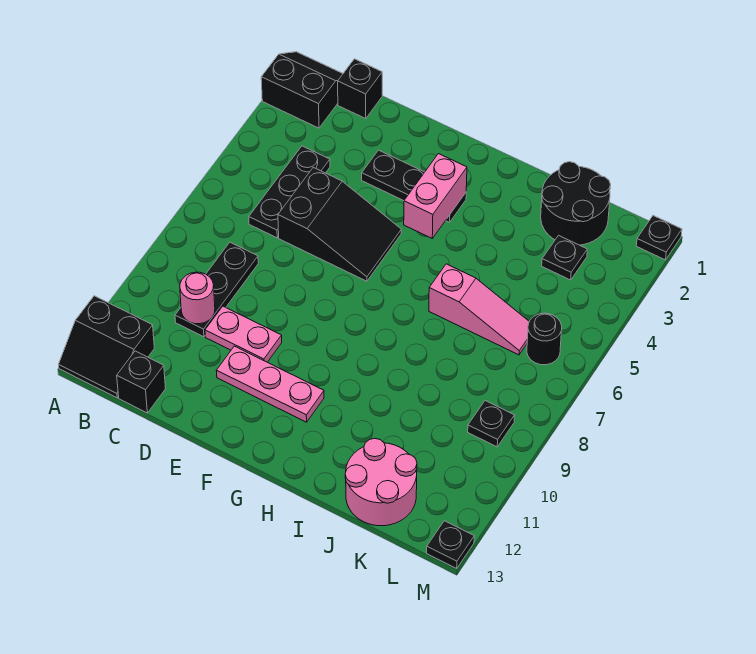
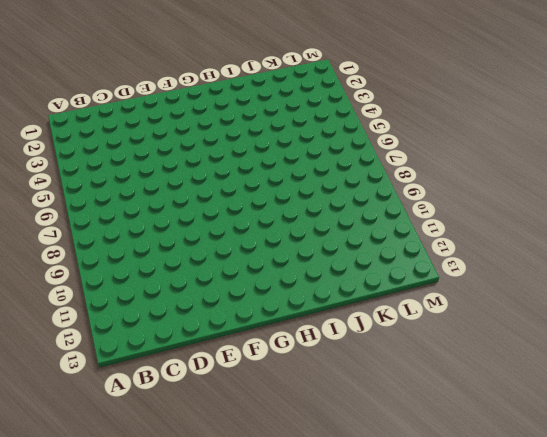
none -> black 2x2 slope [261,52,343,128]
none -> black 2x2 slope [59,296,154,398]
none -> black 1x1 brick [338,59,382,118]

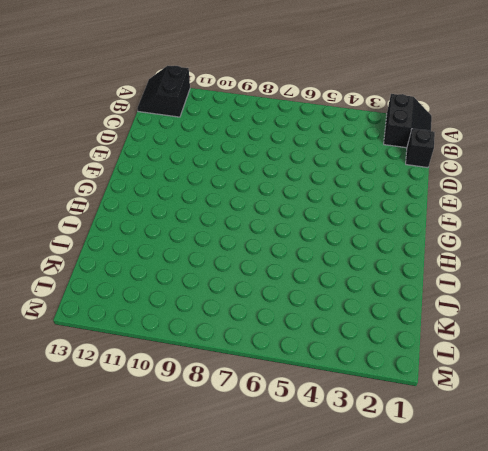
none -> black 1x3 plate [249,146,330,238]
none -> black 1x3 plate [175,242,258,337]
none -> black 1x1 brick [117,351,166,413]

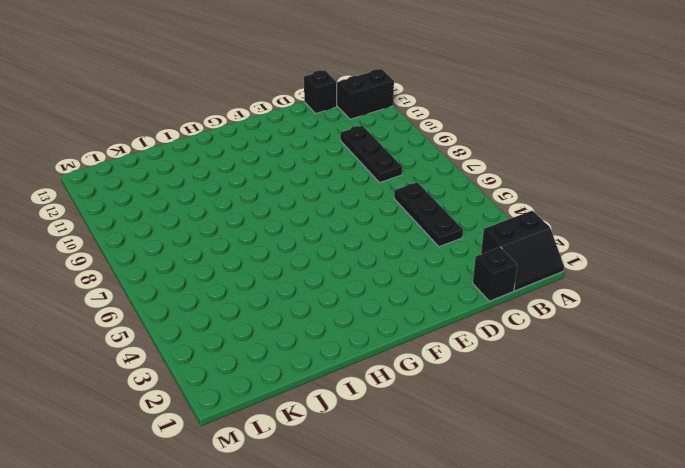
none -> black 2x3 slope [278,167,401,281]
none -> pink 1x2 plate [205,306,282,362]
none -> black 1x3 plate [362,150,466,222]

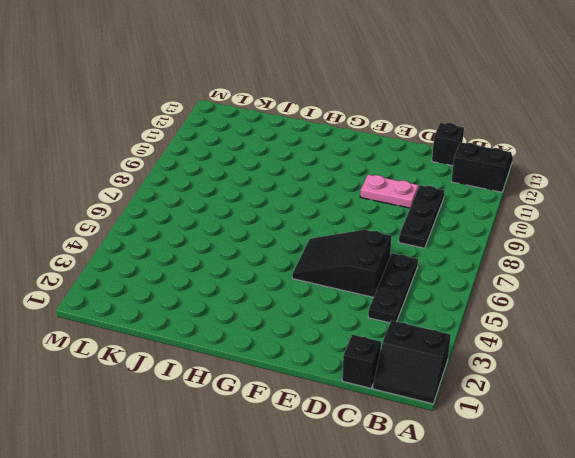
none -> black 1x3 plate [362,150,466,222]
none -> pink 1x3 plate [216,346,324,422]
none -> pink 1x3 slope [429,264,529,355]

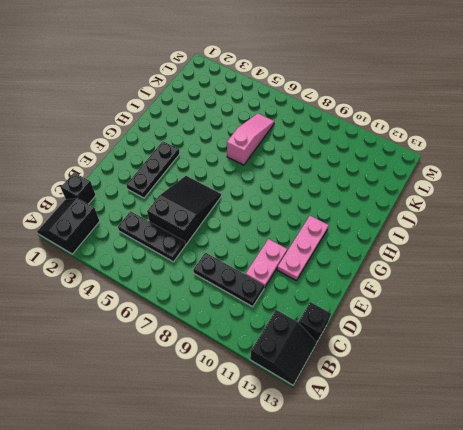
none -> black 2x2 round brick [541,162,611,245]
none -> pink 2x2 round brick [345,438,417,526]
none -> black 1x1 plate [542,235,587,280]

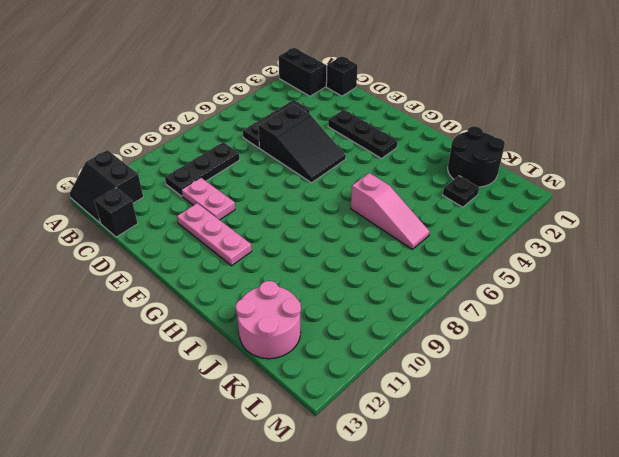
none -> black 1x1 round brick [527,313,562,365]
none -> black 1x1 plate [468,401,515,447]
none -> black 1x1 plate [636,216,682,260]

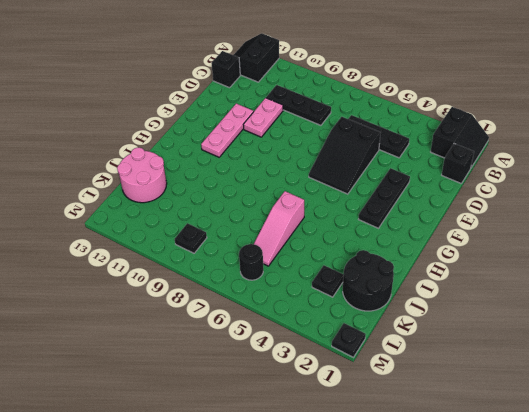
none -> black 1x1 plate [427,521,474,568]
none -> pink 1x1 round brick [180,272,215,324]
none -> pink 1x2 brick [404,154,467,238]

